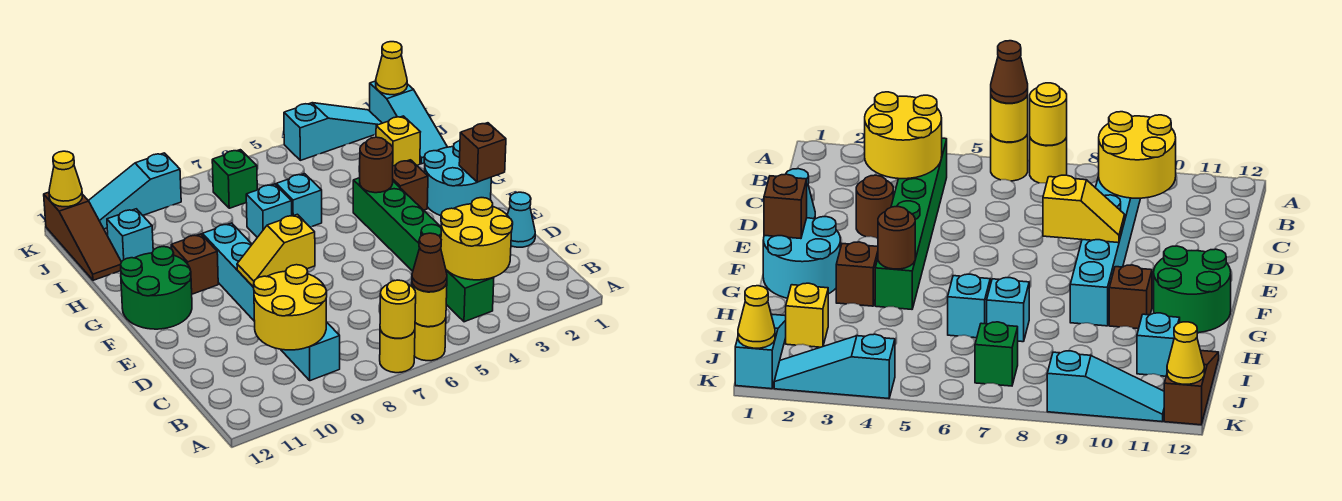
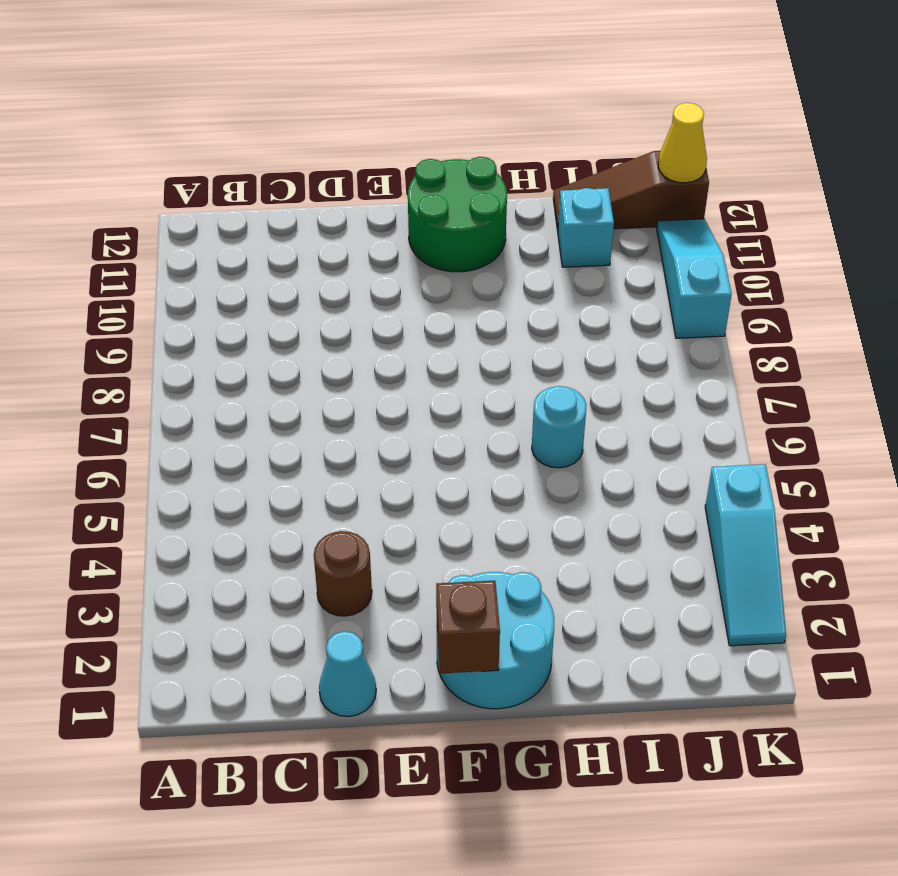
cyan 1x1 round brick [532,386,587,468] -> cyan 1x1 brick [276,174,322,227]
none -> yellow 1x1 round brick [414,318,446,361]
none -> yellow 1x1 round brick [380,330,415,373]
none -> green 1x6 brick [353,178,494,322]

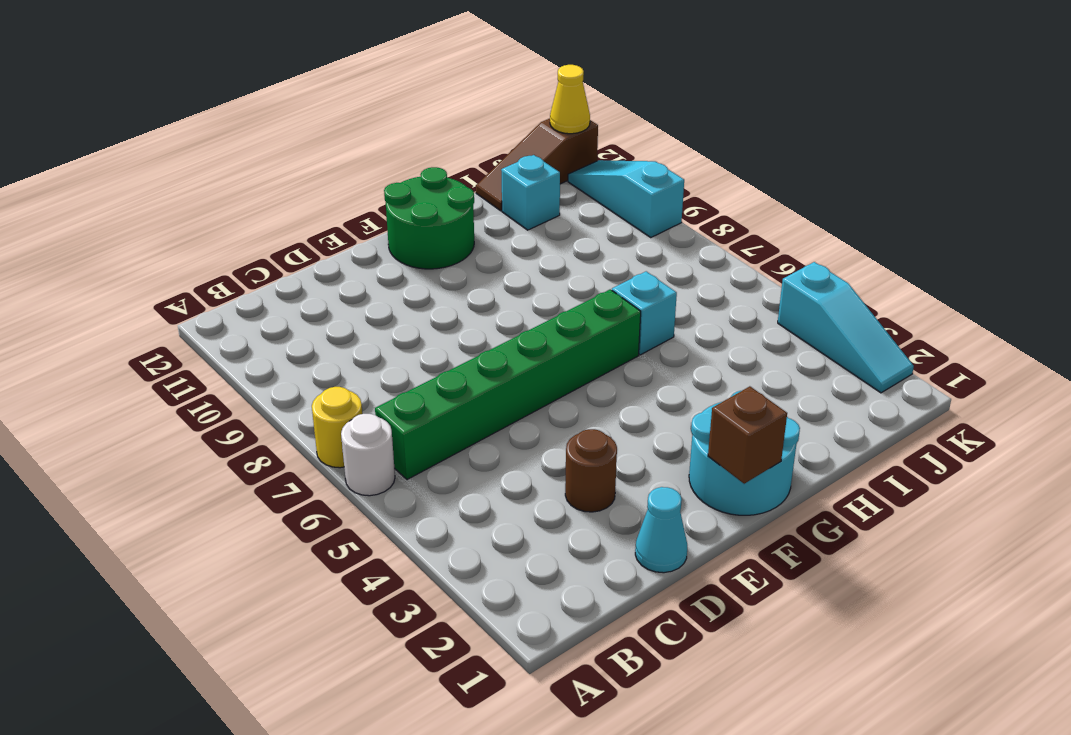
white 1x1 round brick [341,414,395,496] -> yellow 1x1 round brick [414,318,446,361]
green 1x6 brick [375,289,641,480] -> green 1x6 brick moved to [353,178,494,322]
none -> cyan 1x6 brick [202,223,340,381]
none -> brown 1x1 brick [393,160,428,210]
none -> brown 1x1 brick [171,234,218,294]

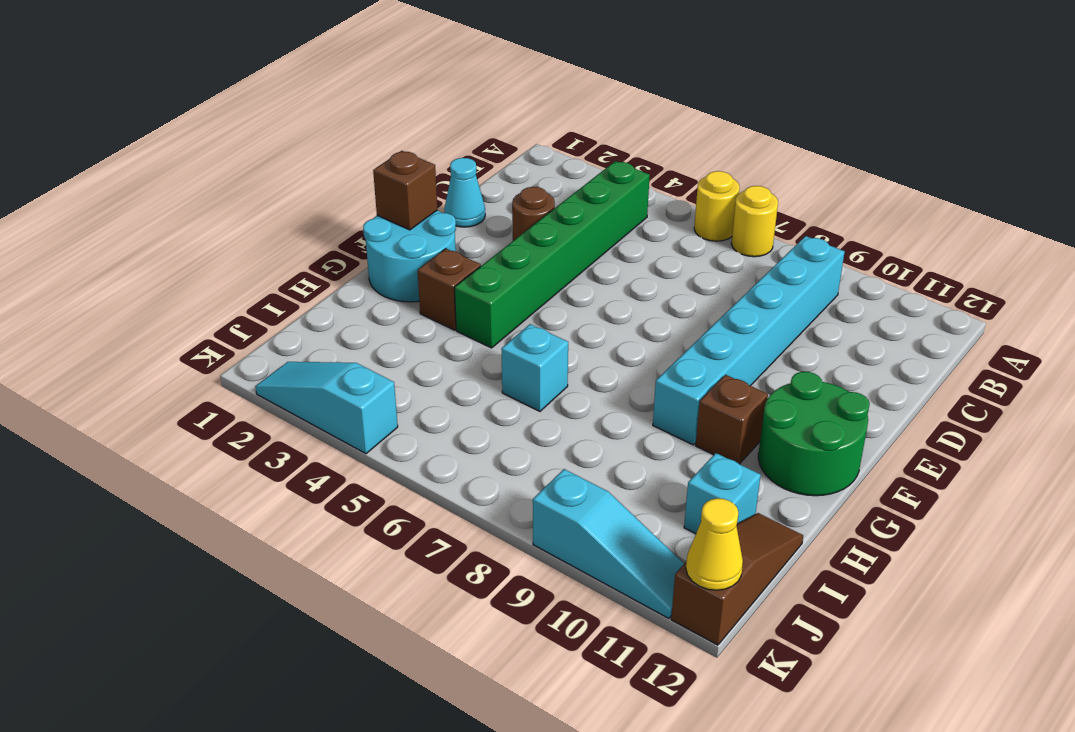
none -> cyan 1x1 brick [246,184,292,237]
none -> cyan 1x3 slope [370,81,447,164]
none -> yellow 1x1 brick [376,116,420,166]

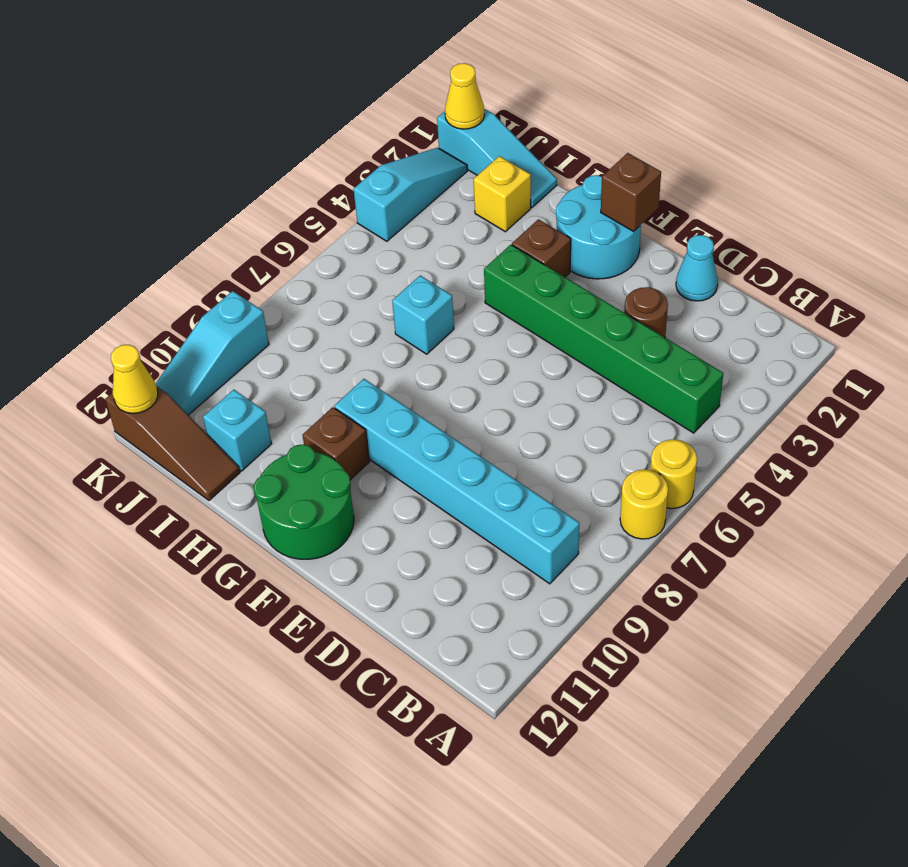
none -> cyan 1x1 brick [246,184,292,237]
none -> green 1x1 brick [212,150,257,208]
none -> yellow 1x1 round brick [412,283,447,327]

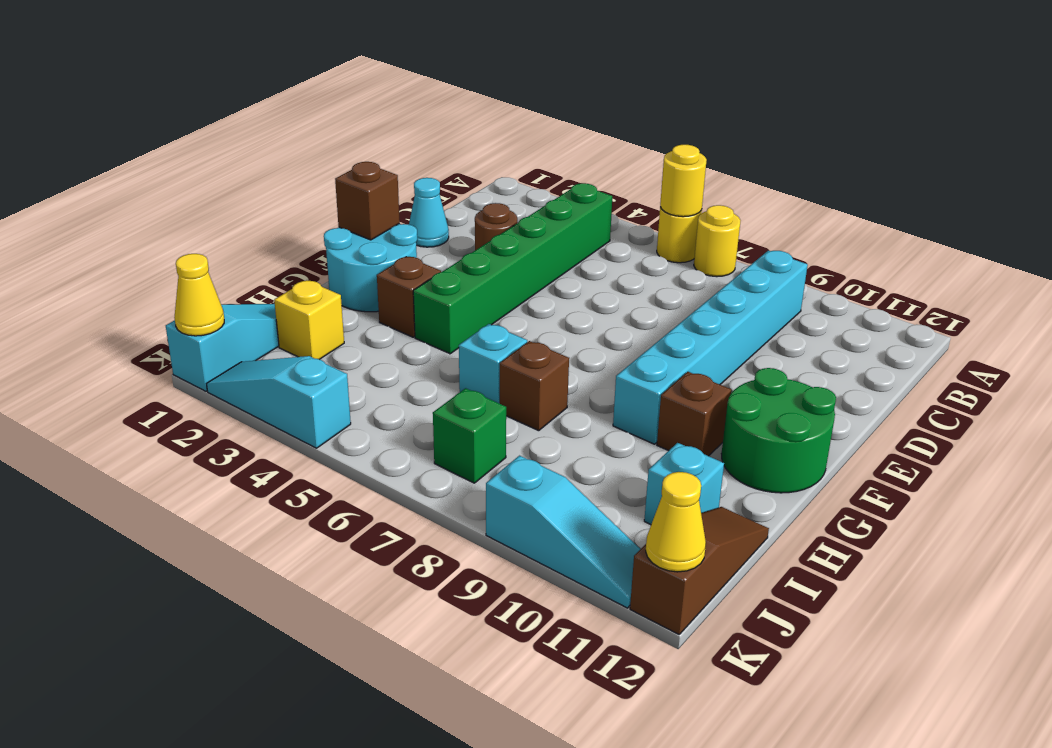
brown 1x1 brick [500,341,569,431] -> cyan 1x1 brick [246,184,292,237]
none -> yellow 1x1 round brick [380,280,416,338]
none -> yellow 2x2 round brick [441,198,513,280]
none -> yellow 2x2 round brick [253,265,327,350]

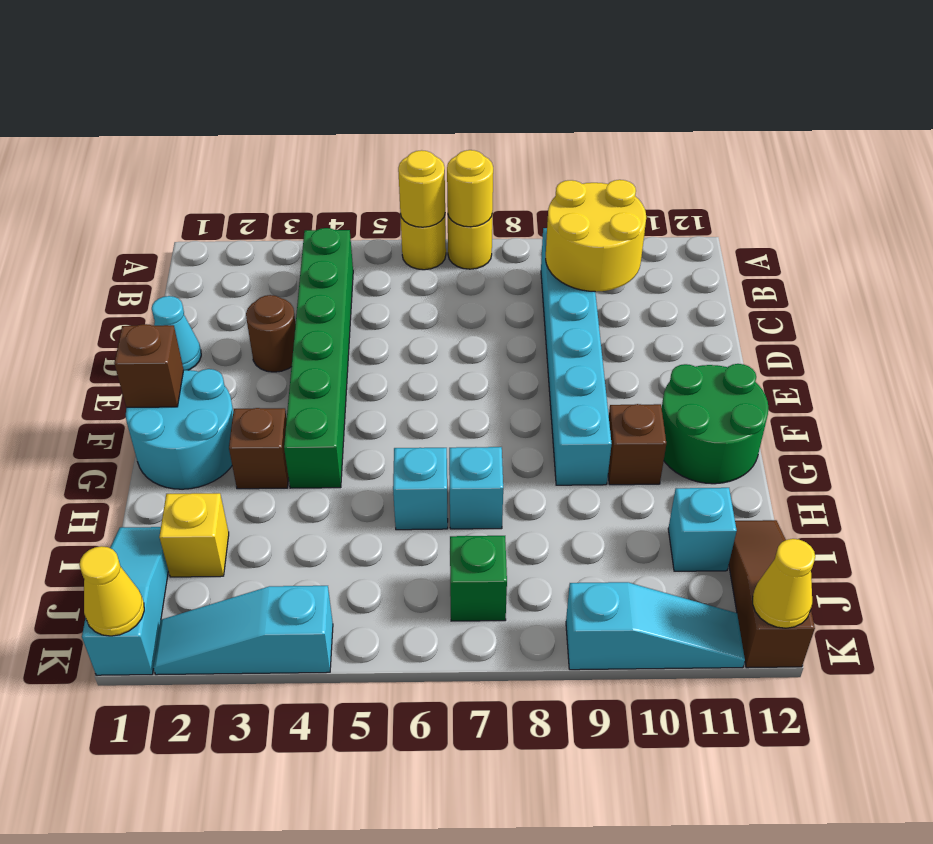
none -> yellow 2x2 round brick [441,198,513,280]
none -> yellow 1x2 slope [237,214,315,287]
none -> brown 1x1 round brick [359,137,393,193]

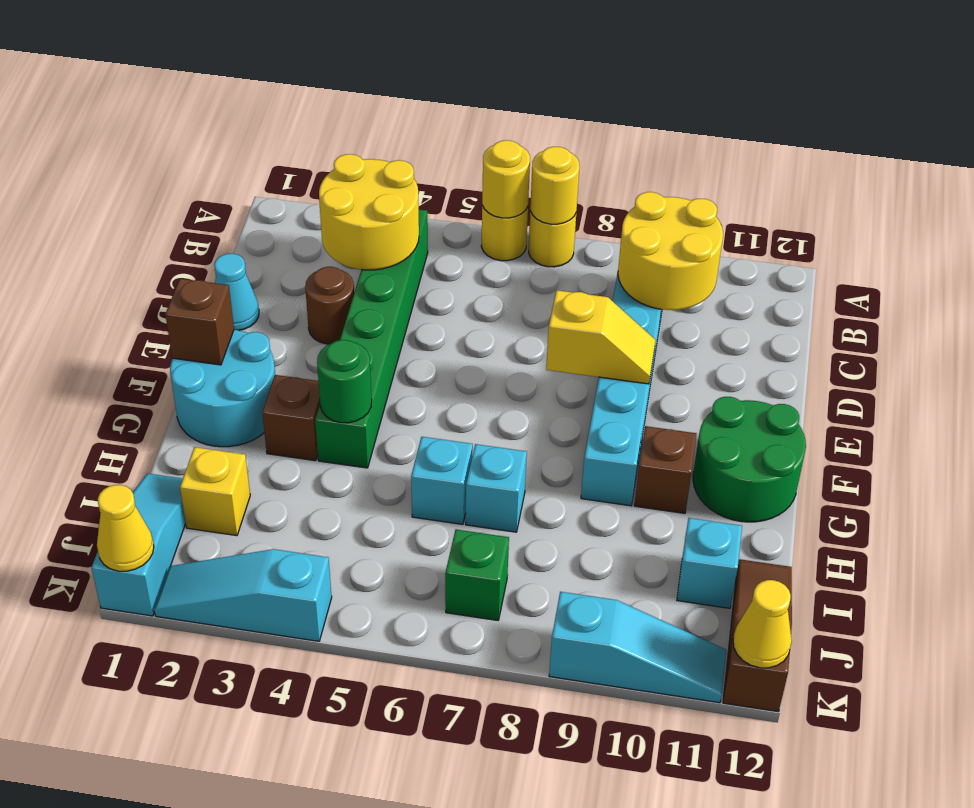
green 1x1 round brick [317,340,372,423] -> brown 1x1 round brick [359,137,393,193]
none -> brown 1x1 cone [412,233,447,292]

